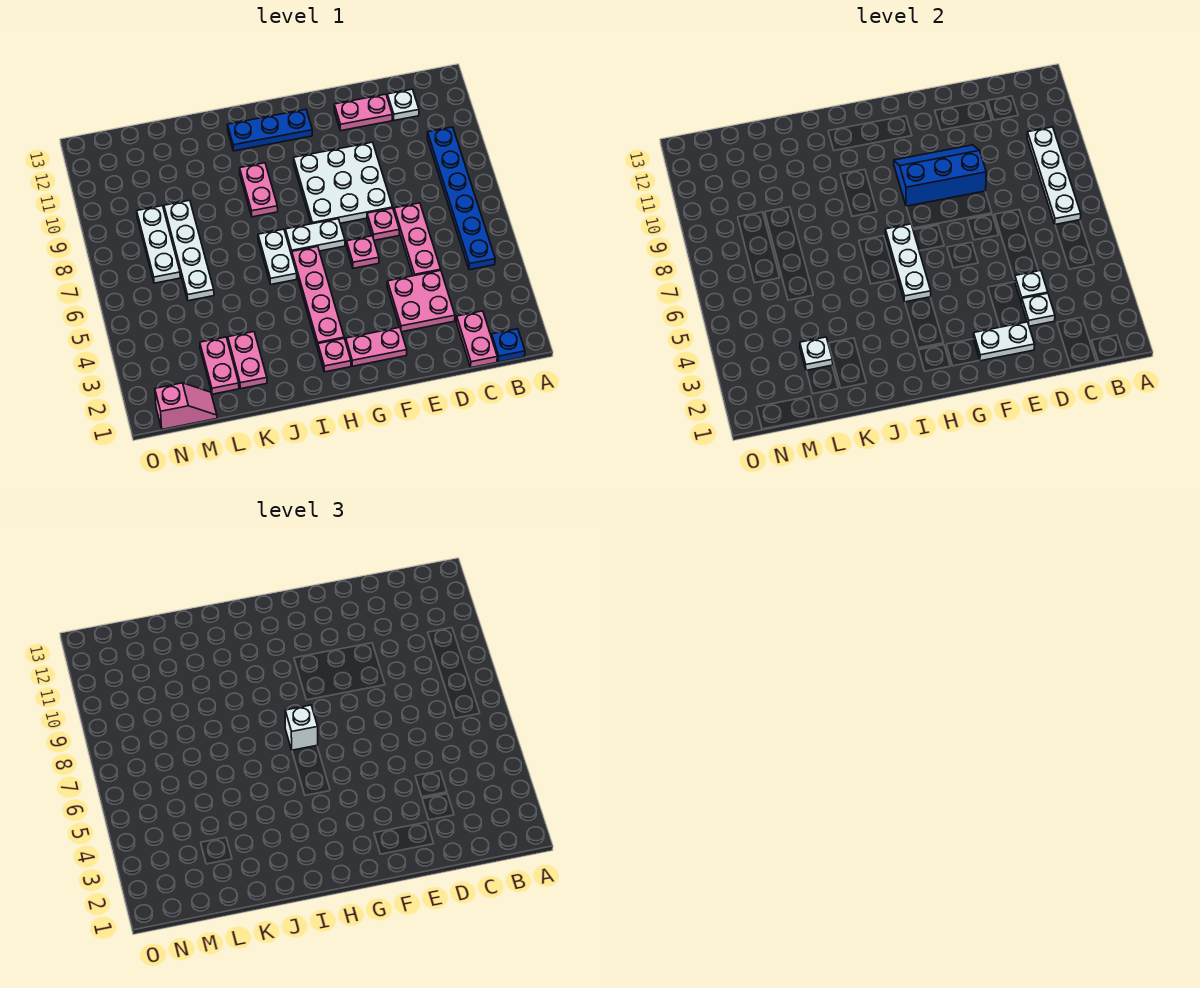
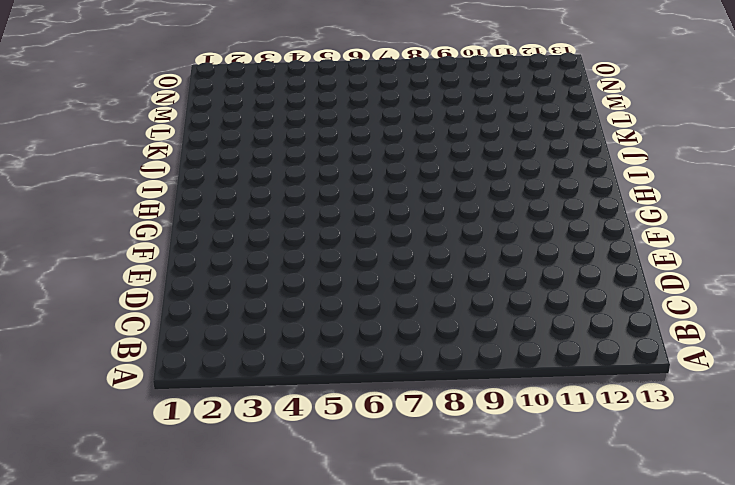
none -> blue 1x1 plate [491,329,525,362]
none -> blue 1x6 plate [427,127,495,270]
none -> pink 1x2 plate [456,311,497,368]
none -> white 1x1 plate [387,89,419,120]

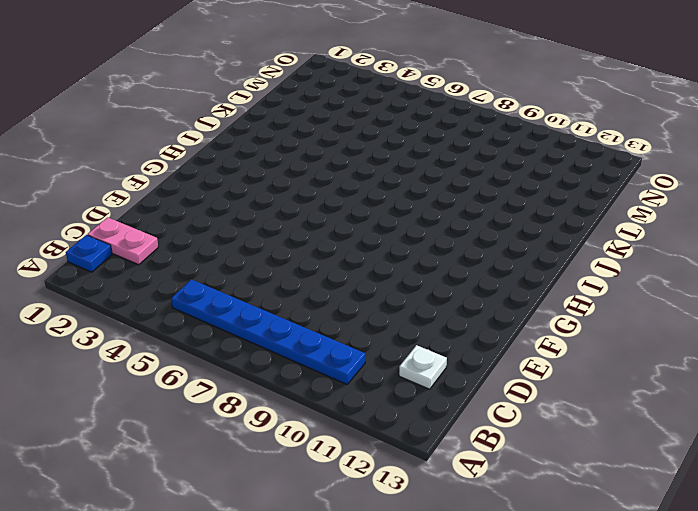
none -> pink 2x2 plate [387,271,455,332]
none -> pink 1x3 plate [394,203,441,276]
none -> pink 1x2 plate [334,94,392,131]
none -> pink 1x1 plate [367,208,399,240]

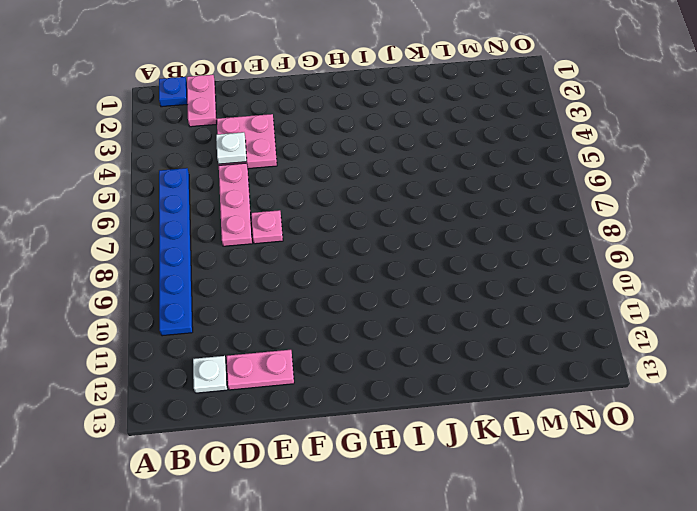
none -> white 3x3 plate [294,142,393,224]
none -> pink 1x2 plate [346,327,407,366]
none -> pink 1x1 plate [346,236,379,268]
none -> white 1x2 plate [285,219,345,255]

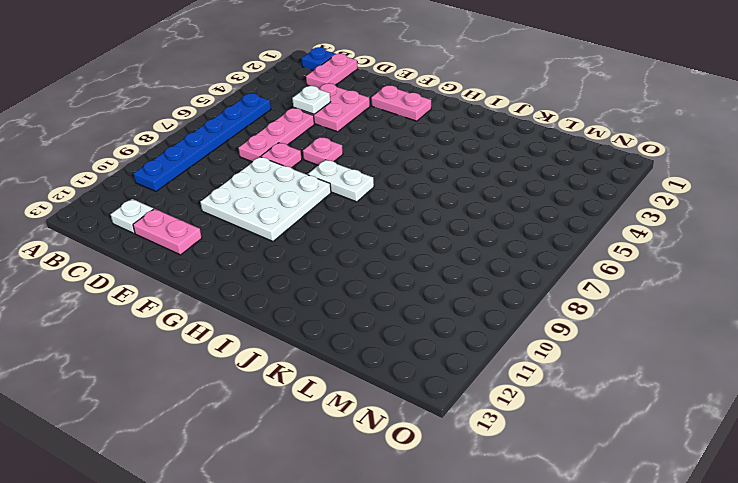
none -> blue 1x3 plate [228,109,312,151]
none -> pink 1x1 plate [318,338,351,372]
none -> pink 1x4 plate [292,246,344,348]
none -> white 1x2 plate [258,229,297,284]

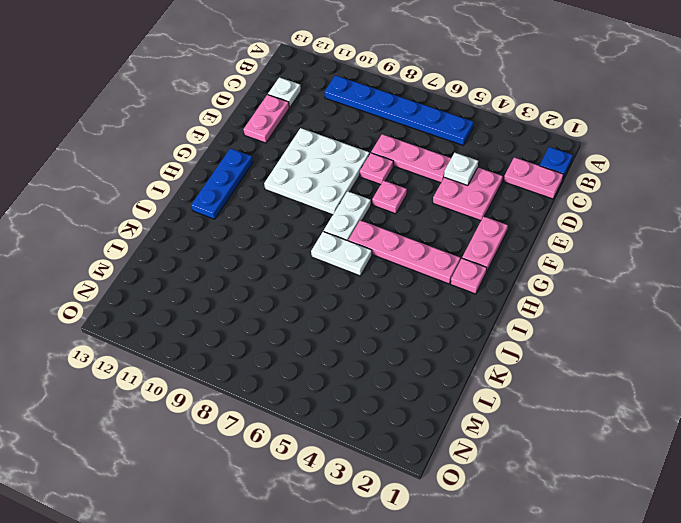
none -> pink 1x2 plate [240,163,278,217]
none -> pink 1x2 plate [228,332,267,389]
none -> pink 1x2 plate [200,337,239,394]
none -> white 1x4 plate [164,200,214,301]

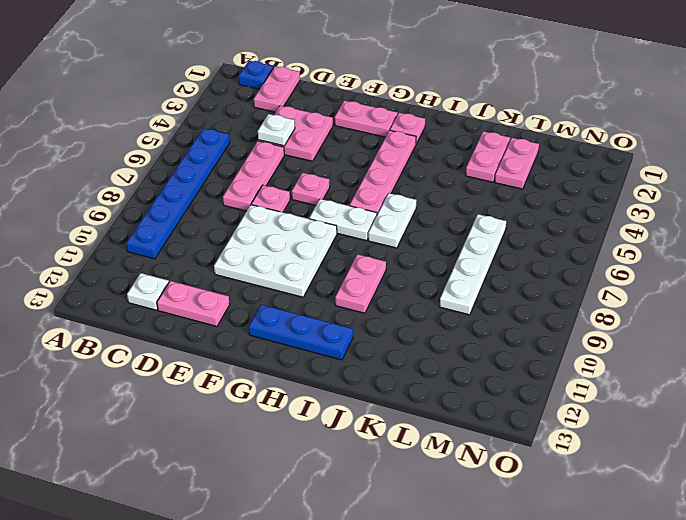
none -> pink 1x2 slope [155,383,217,429]
none -> white 1x3 plate [137,206,180,283]
none -> white 1x4 plate [1027,127,1081,224]
none -> white 1x1 plate [1022,293,1055,326]

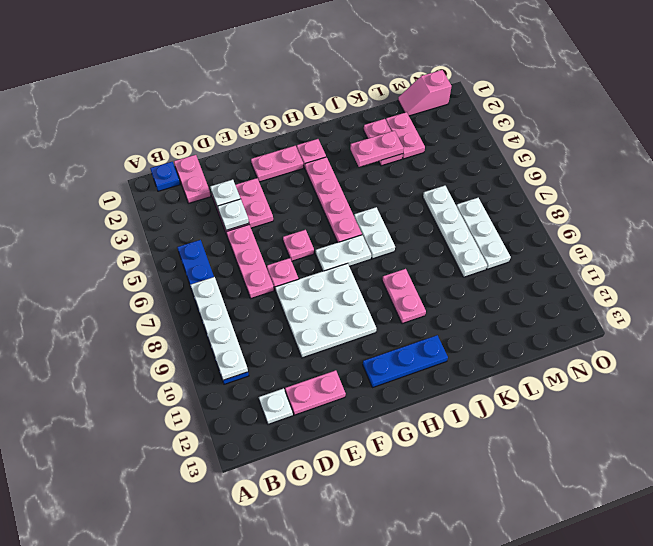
pink 1x2 plate [350,131,404,167] -> none
none -> white 1x2 plate [973,322,1035,361]
none -> blue 2x3 slope [894,145,986,206]
none -> white 1x3 plate [885,224,931,302]
none -> white 1x1 plate [800,337,833,370]

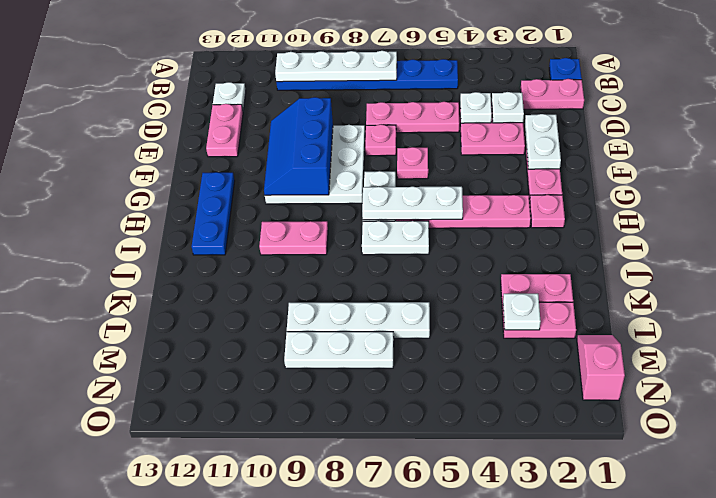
none -> white 1x1 brick [285,705,318,750]

